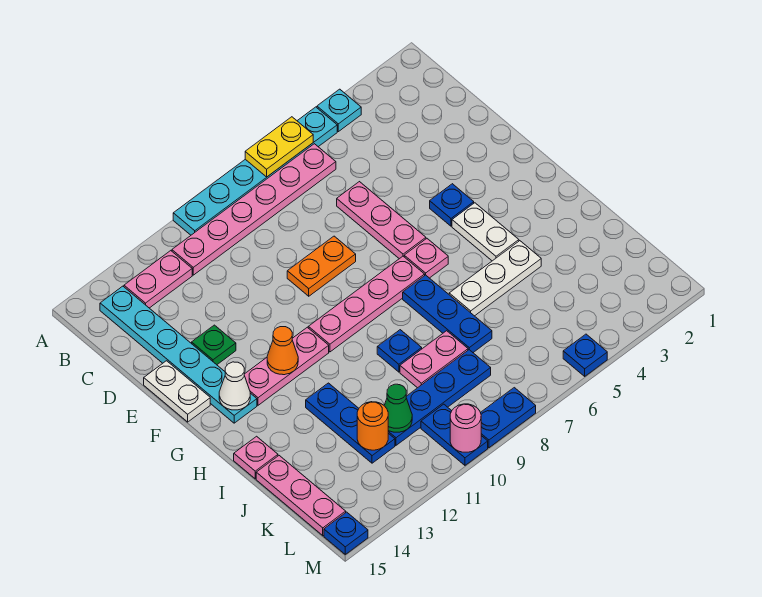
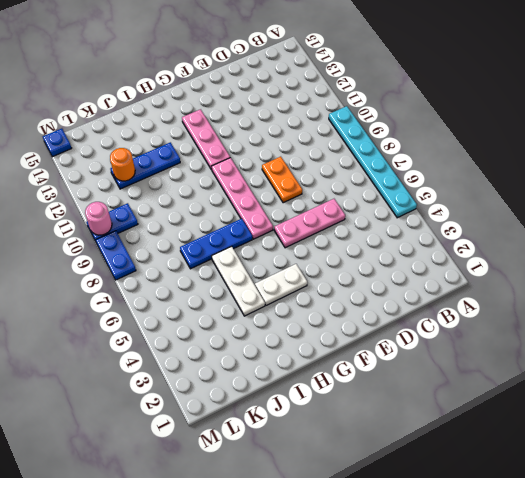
none -> cyan 1x1 plate [317,89,361,132]
none -> pink 1x6 plate [172,144,336,275]
none -> pink 1x2 plate [124,251,192,308]
none -> cyan 1x6 plate [100,286,257,423]

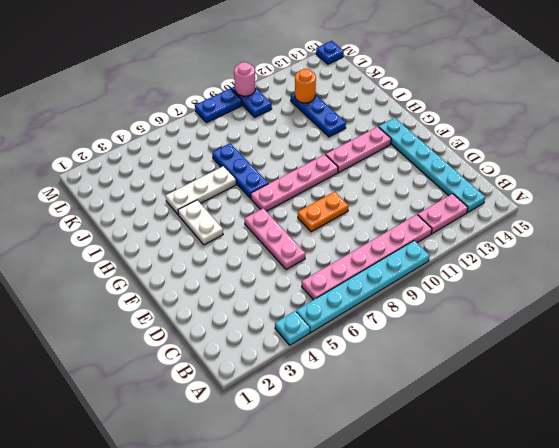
none -> green 1x1 plate [192,325,236,365]
none -> white 1x2 plate [144,361,210,422]
none -> blue 1x1 plate [430,184,474,226]
none -> pink 1x1 plate [404,239,448,278]

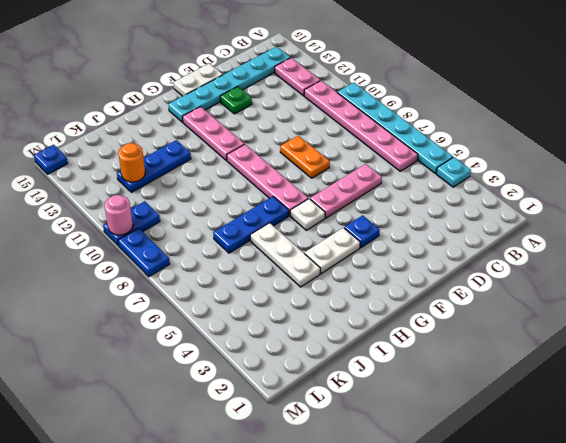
white 1x1 plate [290,199,325,230] -> pink 1x1 plate [404,239,448,278]
none -> blue 1x1 plate [377,330,422,372]
none -> pink 1x1 plate [234,436,278,479]
none -> pink 1x2 plate [400,331,468,388]
none -> pink 1x3 plate [256,456,346,536]

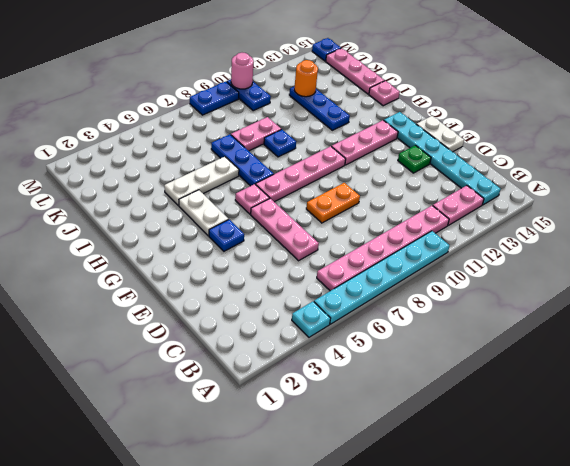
none -> blue 1x4 plate [388,350,491,445]
none -> blue 1x1 plate [563,334,607,376]
none -> yellow 1x2 plate [245,117,313,177]
none -> orange 1x1 cone [267,327,298,375]

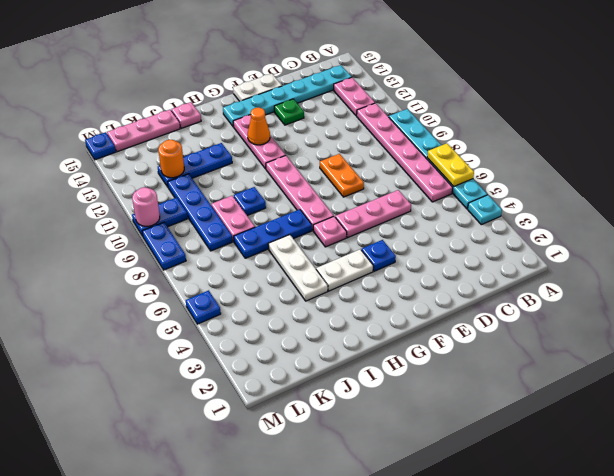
none -> white 1x1 cone [219,362,250,410]
none -> green 1x1 cone [384,384,412,432]

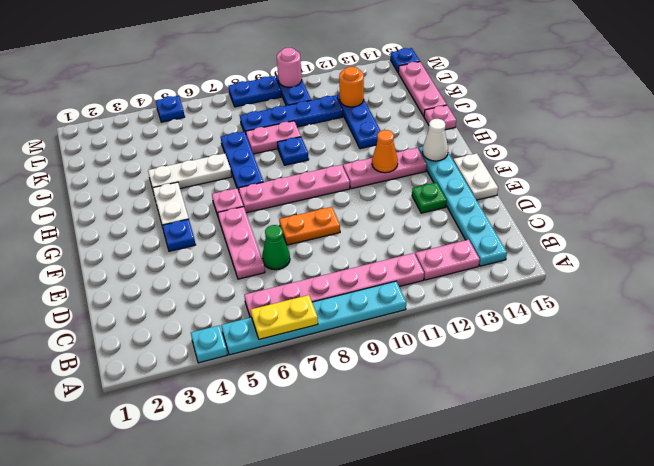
green 1x1 cone [262,225,290,270] -> green 1x1 cone moved to [384,384,412,432]

